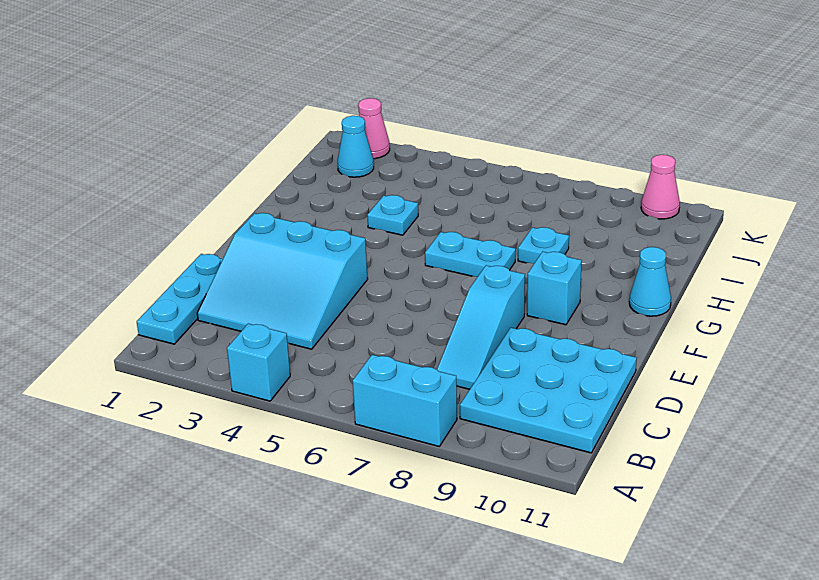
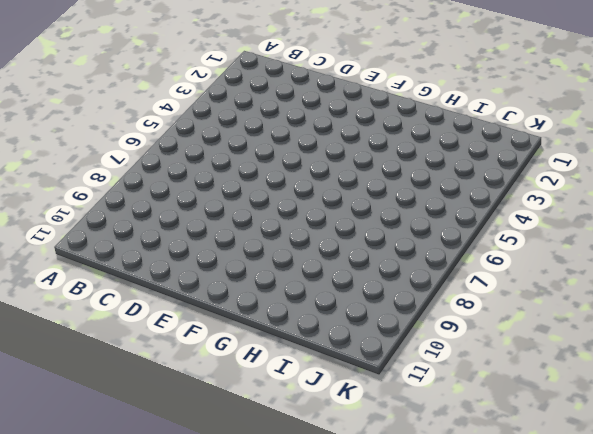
none -> cyan 1x1 brick [227,324,290,401]
none -> cyan 1x2 brick [353,355,457,446]
none -> cyan 1x3 plate [137,254,223,344]

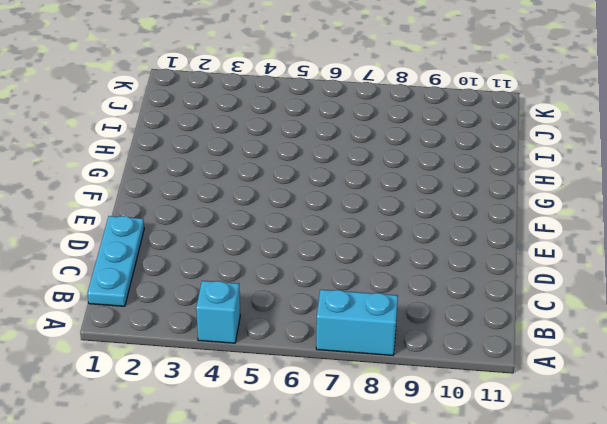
none -> cyan 3x3 plate [460,328,637,453]
none -> cyan 3x3 slope [197,213,368,349]
none -> cyan 1x3 slope [437,265,525,389]

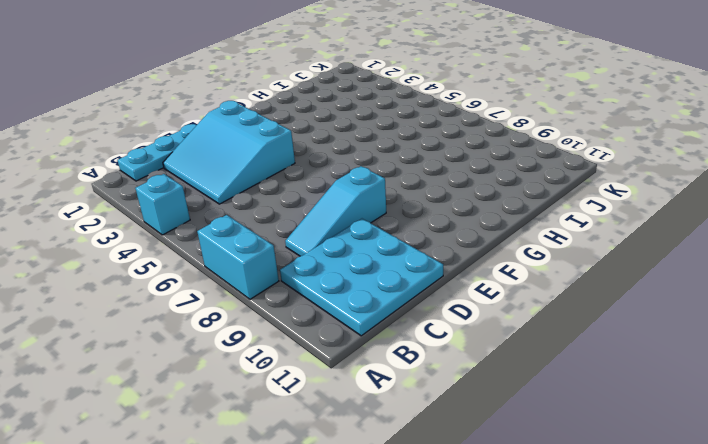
none -> cyan 1x1 brick [527,252,582,325]
none -> cyan 1x2 plate [425,232,516,277]
none -> cyan 1x1 cone [629,247,671,316]

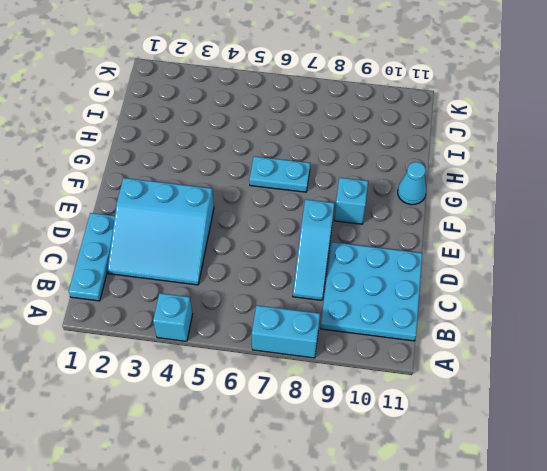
none -> cyan 1x1 plate [367,195,418,235]
none -> cyan 1x1 plate [518,227,569,263]
none -> cyan 1x1 cone [338,116,374,177]

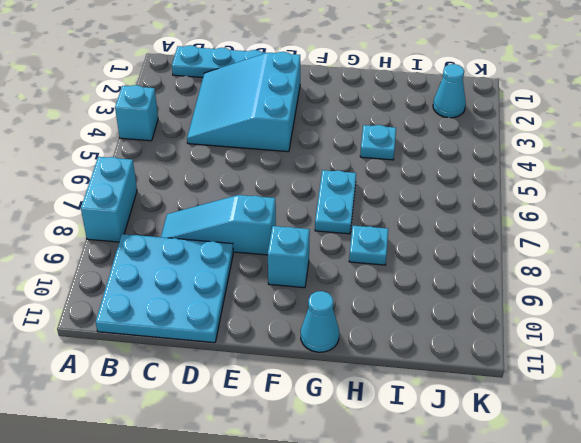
none -> pink 1x1 cone [358,98,390,159]
none -> pink 1x1 cone [641,155,680,219]

